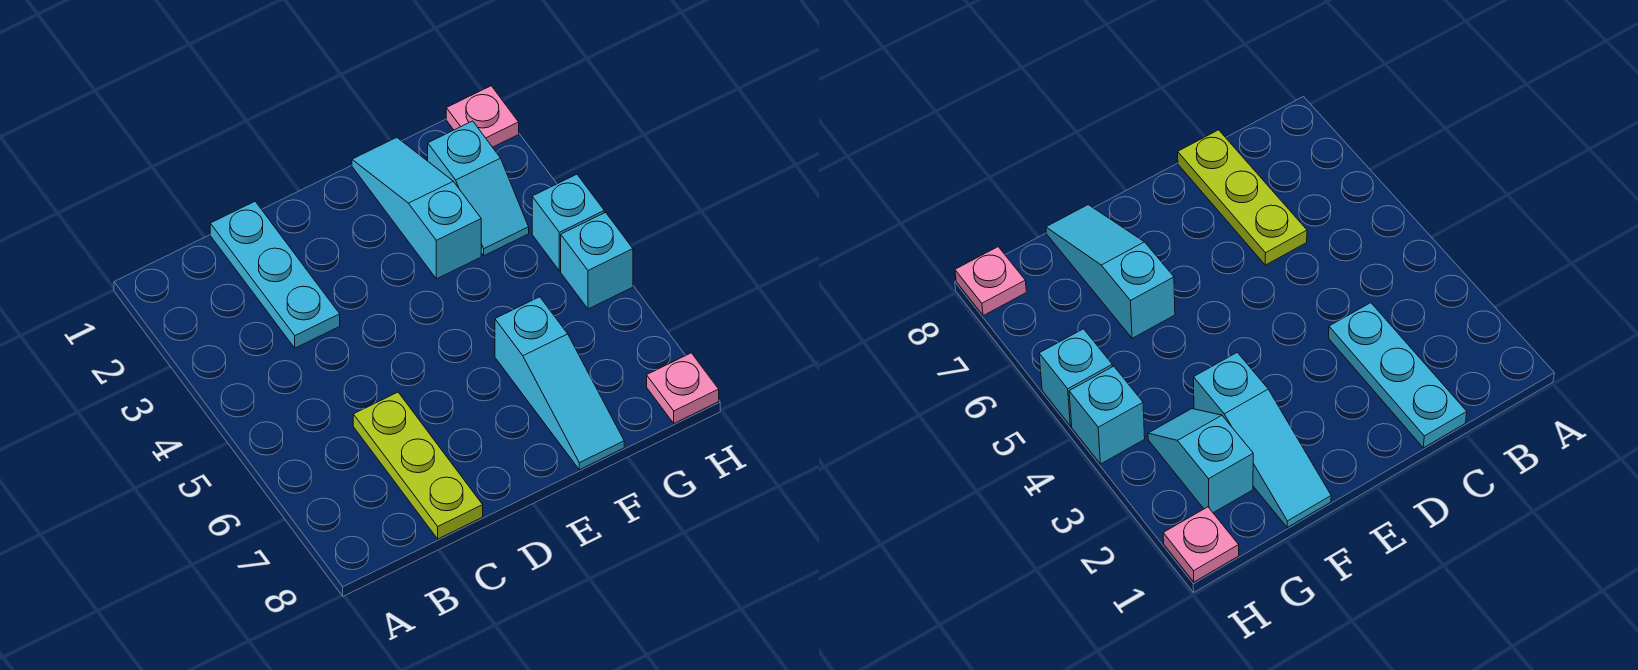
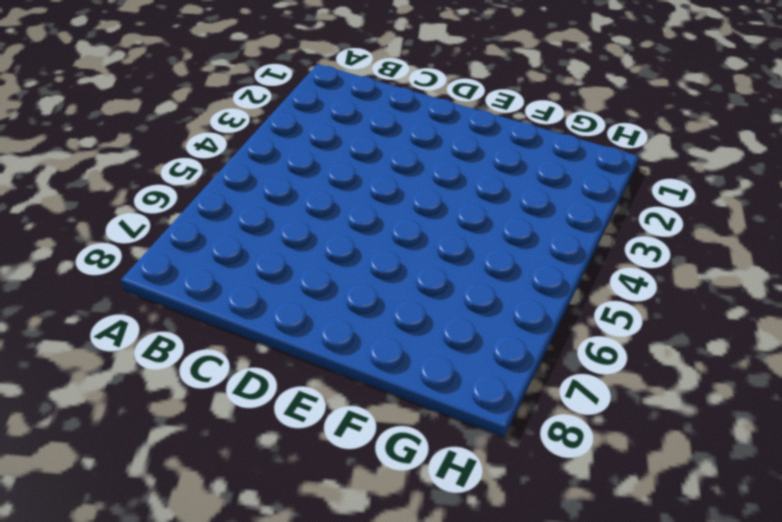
none -> cyan 1x3 plate [210,202,340,348]
none -> lime 1x3 plate [353,392,483,539]

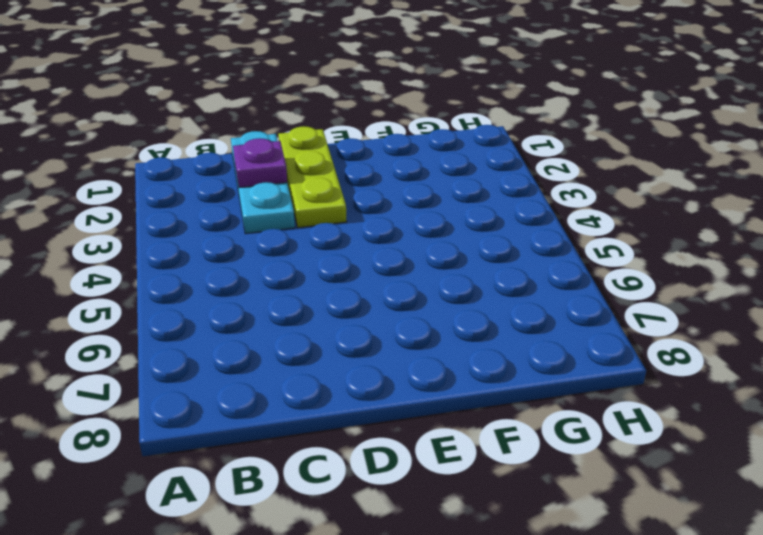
purple 1x1 plate [233,138,287,188] -> none
lime 1x3 plate [278,126,347,228] -> lime 1x3 plate moved to [353,392,483,539]
none -> cyan 1x3 slope [352,138,481,279]
none -> cyan 1x3 slope [495,297,624,470]

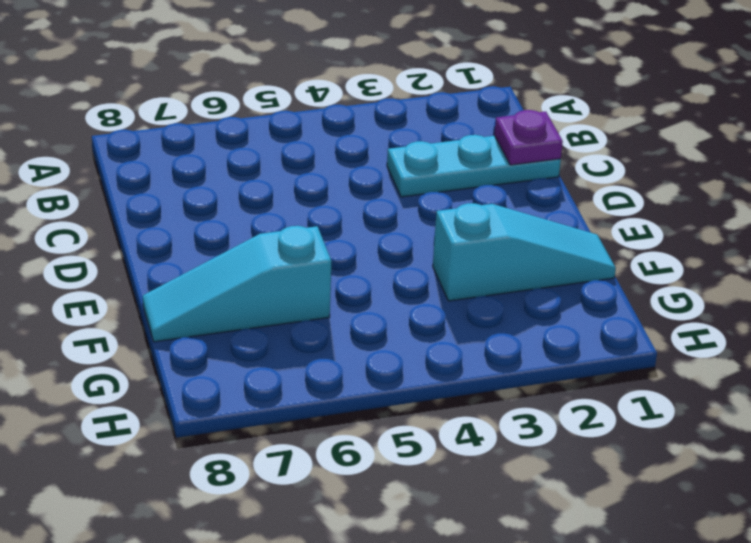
purple 1x1 plate [494,110,563,165] -> none
none -> lime 1x3 plate [353,392,483,539]
none -> cyan 1x2 slope [428,121,529,256]

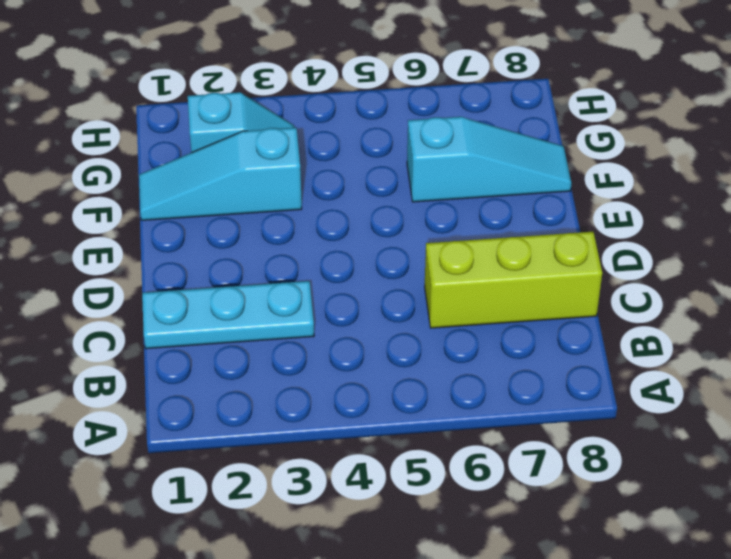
lime 1x3 brick [425,232,602,328] -> lime 1x3 plate [353,392,483,539]
none -> pink 1x1 plate [446,86,519,147]
none -> cyan 1x1 brick [532,174,604,271]

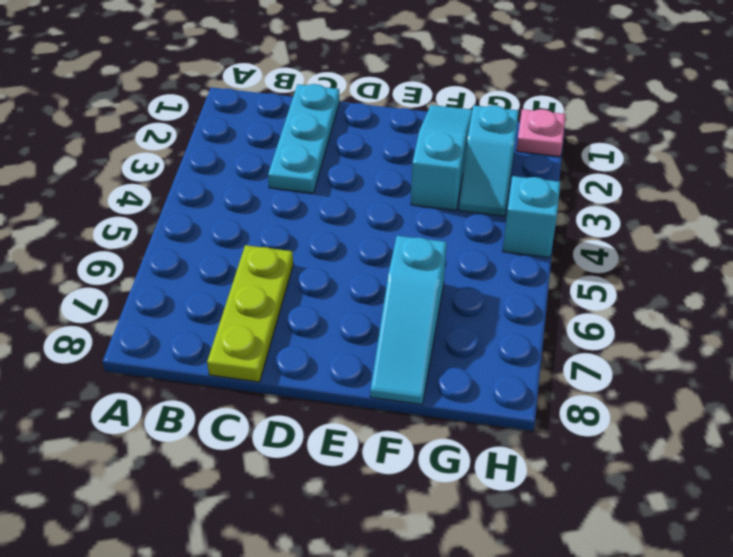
none -> cyan 1x1 brick [561,212,633,309]
none -> pink 1x1 plate [647,353,719,423]

